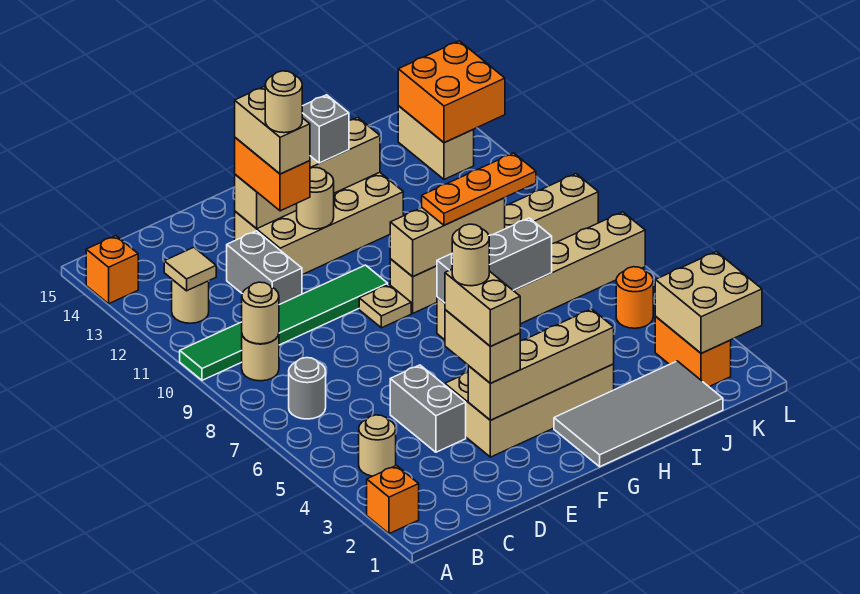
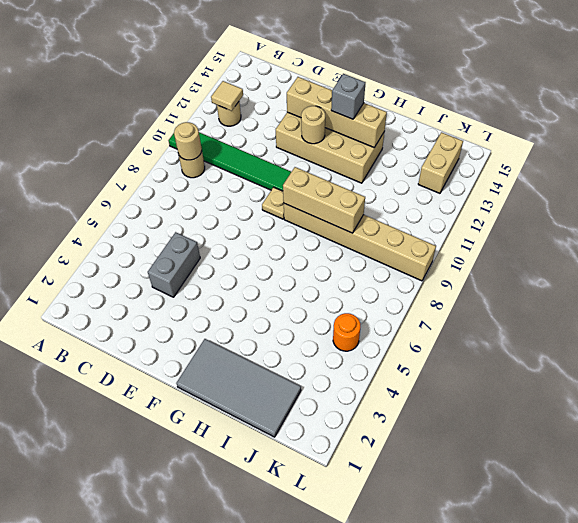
none -> orange 1x1 brick [367,466,419,534]
none -> orange 1x1 brick [86,236,138,304]
none -> tan 1x1 round brick [359,415,396,476]
none -> grey 1x1 round brick [289,358,326,419]

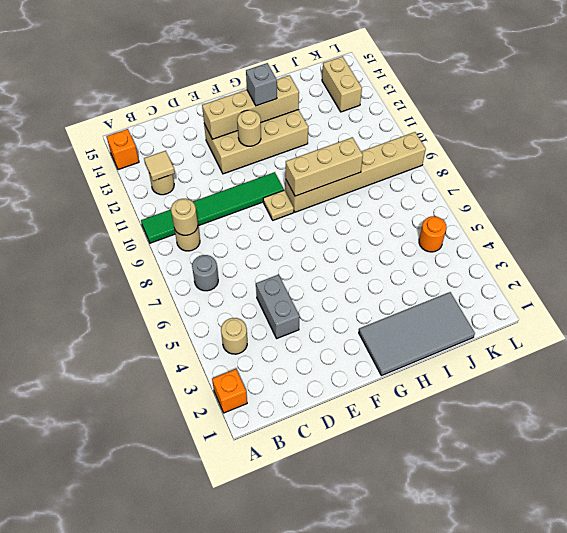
none -> grey 1x2 brick [227,231,302,305]
none -> tan 2x4 brick [445,364,614,457]
none -> tan 1x6 brick [437,212,645,340]
none -> orange 1x2 brick [655,317,731,387]

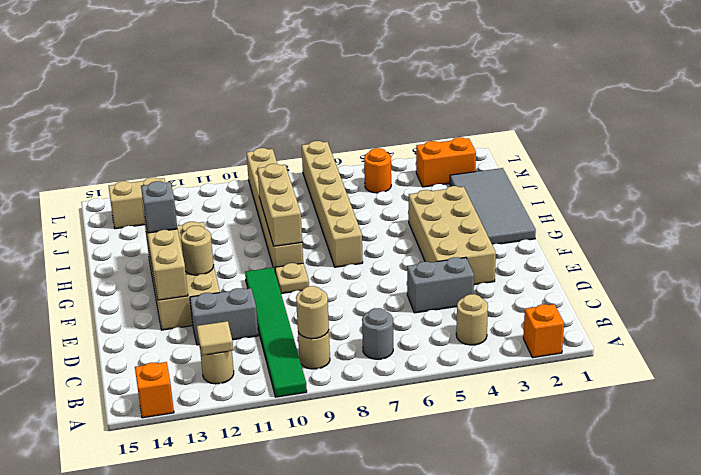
none -> tan 1x4 brick [468,309,614,420]
none -> grey 1x3 brick [437,218,552,303]
none -> tan 2x2 brick [655,252,762,353]
none -> orange 2x2 brick [398,41,505,143]

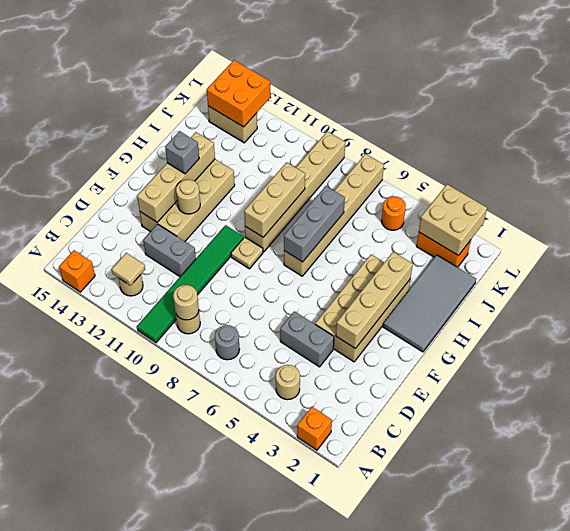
none -> tan 1x2 brick [445,310,520,383]
none -> orange 1x2 brick [235,138,310,211]
none -> orange 1x3 plate [422,153,536,225]
none -> tan 1x2 brick [445,269,520,346]

